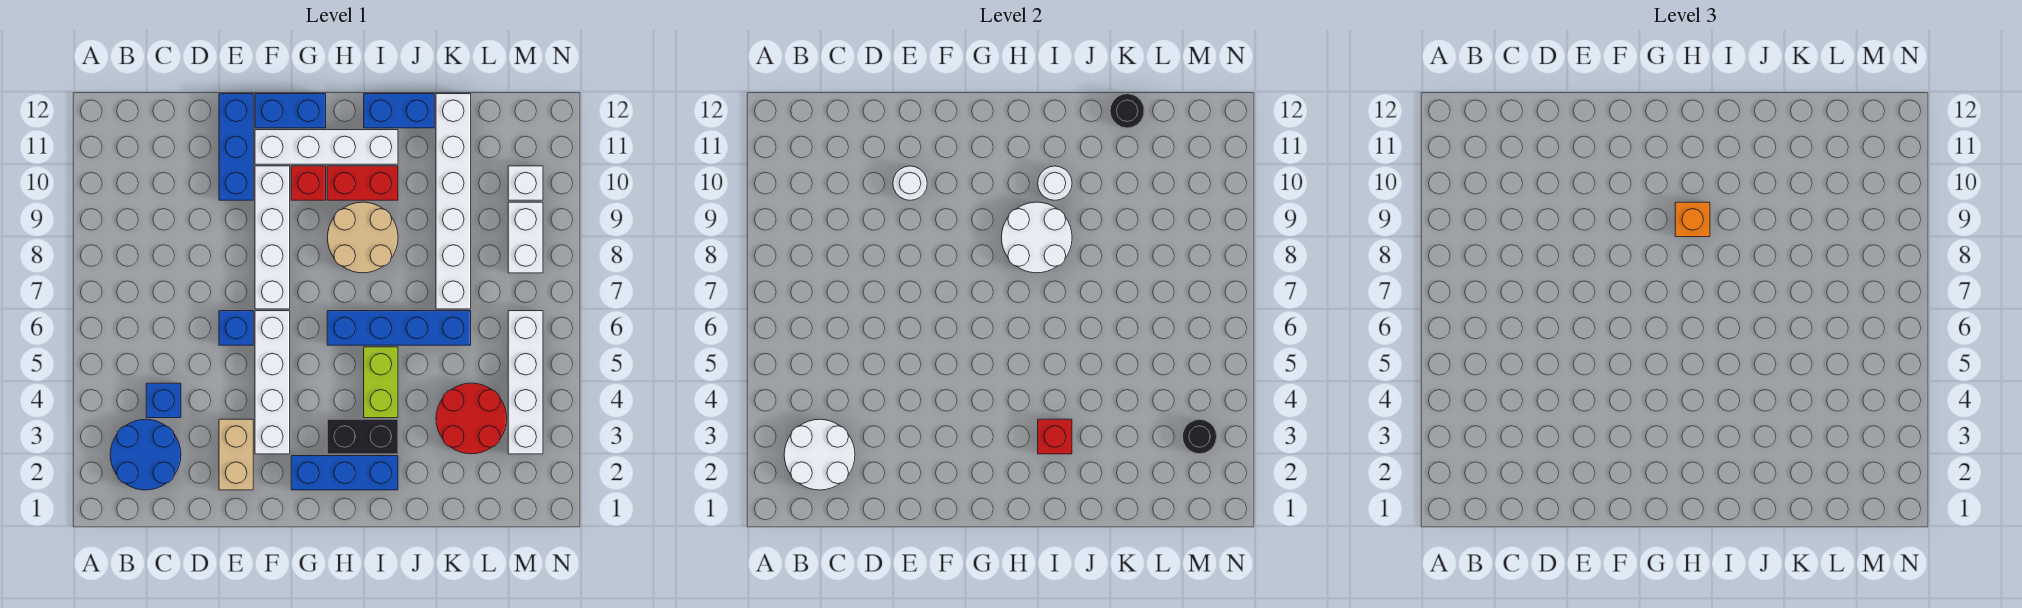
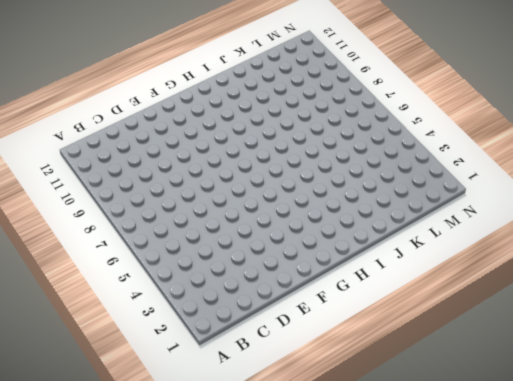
none -> blue 2x2 round brick [110,419,181,490]
none -> blue 1x1 brick [146,383,181,418]
none -> tan 1x2 brick [219,419,253,490]
none -> blue 1x1 brick [219,311,253,345]

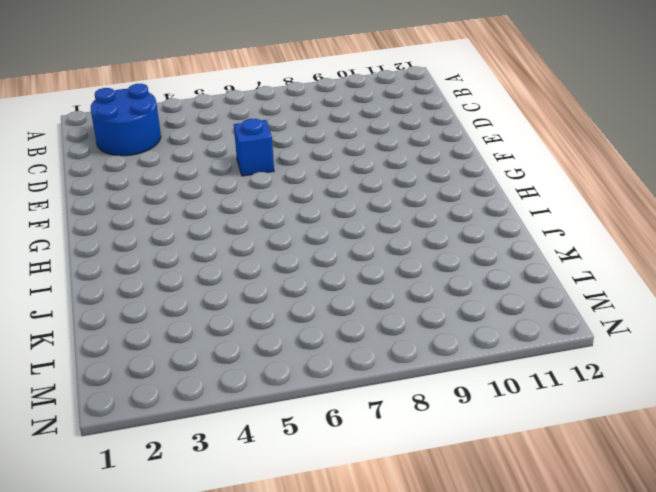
none -> blue 1x1 brick [146,383,181,418]
none -> tan 1x2 brick [219,419,253,490]
none -> blue 1x3 brick [219,94,253,200]
none -> white 1x4 brick [255,311,290,454]

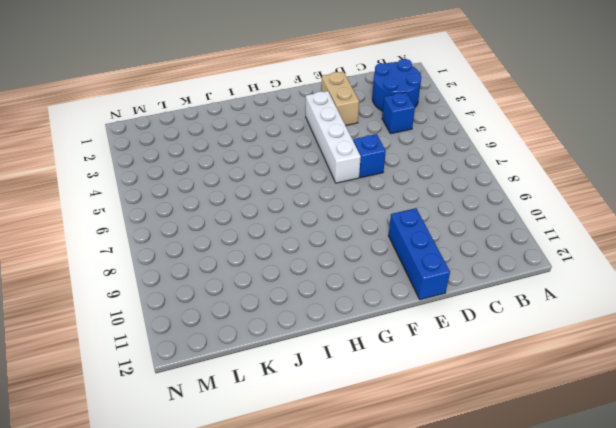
none -> white 1x4 brick [255,166,290,309]
none -> white 1x4 brick [255,130,398,164]
none -> blue 1x2 brick [255,94,326,128]
none -> blue 1x3 brick [291,456,398,490]

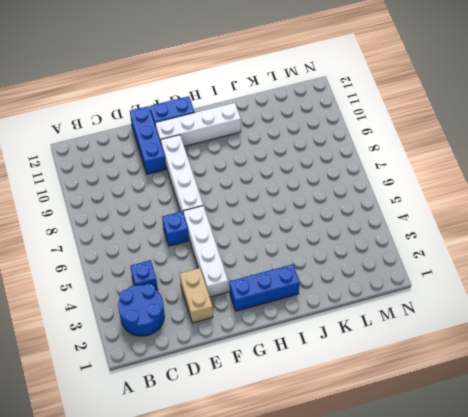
none -> red 1x1 brick [291,166,326,200]
none -> black 1x2 brick [327,419,398,454]
none -> blue 1x4 brick [327,311,471,345]
none -> tan 2x2 round brick [327,202,398,273]

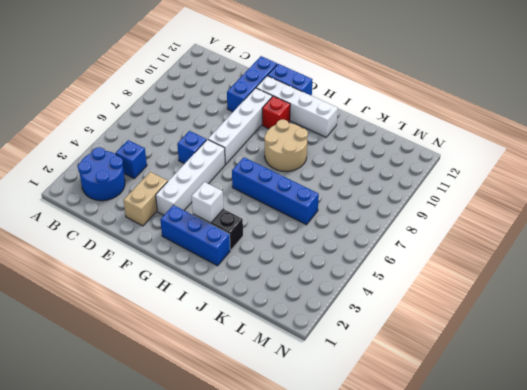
white 1x1 brick [192,182,223,223] -> white 1x1 brick moved to [508,166,543,200]
none -> red 1x2 brick [327,166,398,200]
none -> lime 1x2 brick [364,347,398,418]
none -> blue 1x2 brick [364,94,434,128]
none -> red 2x2 round brick [436,383,507,454]

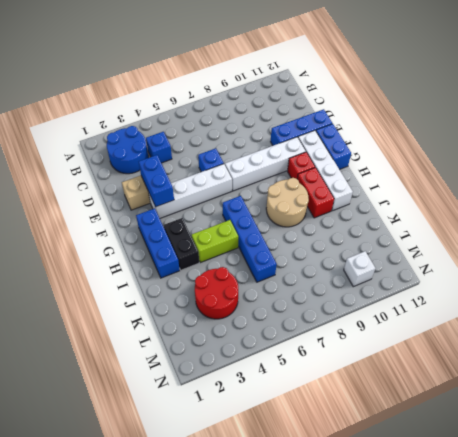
blue 1x2 brick [139,155,174,207] -> blue 1x2 brick moved to [364,94,434,128]
none -> white 1x6 brick [436,94,471,309]
none -> white 1x4 brick [508,311,543,454]
none -> white 1x2 brick [508,202,543,273]
none -> white 2x2 round brick [784,419,855,490]

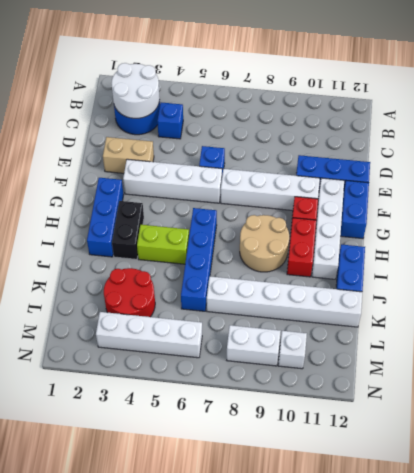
none -> white 1x1 round brick [893,166,927,200]
none -> white 2x2 round brick [1001,202,1072,273]
none -> red 1x1 brick [1038,419,1072,454]
none -> white 1x1 round brick [1038,166,1072,200]

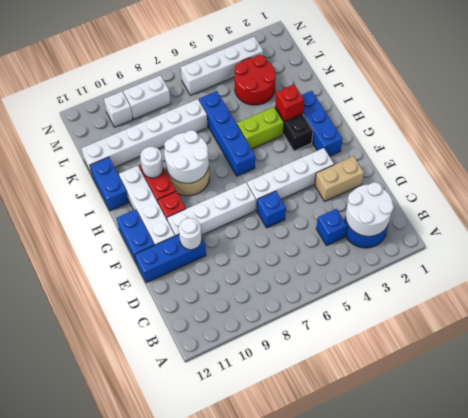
none -> black 1x1 round brick [1110,94,1144,128]
none -> black 1x1 round brick [1182,419,1217,454]
none -> orange 1x1 brick [1675,202,1710,237]

